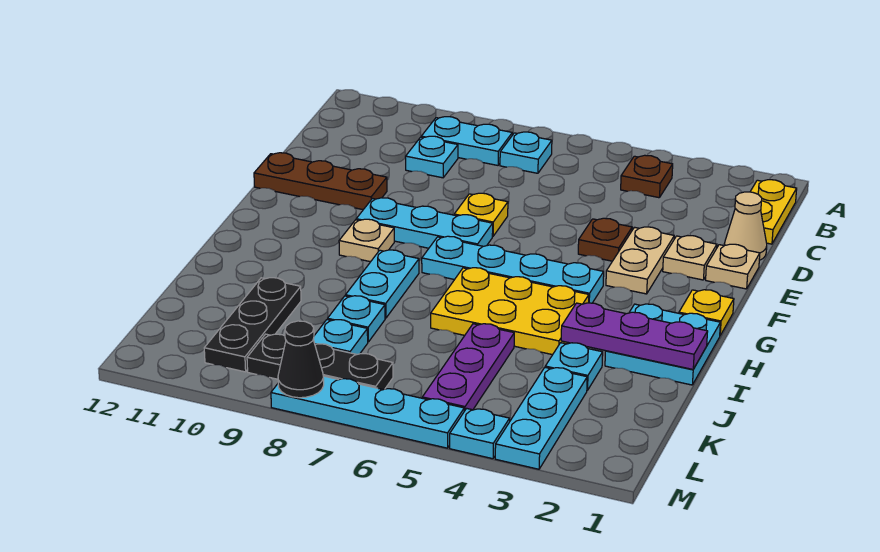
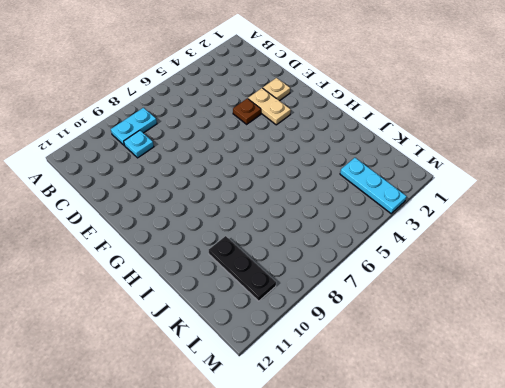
none -> yellow 1x2 plate [750,180,797,244]
none -> brown 1x1 plate [621,155,673,198]
none -> cyan 1x1 plate [500,132,552,173]
none -> tan 1x1 cone [724,192,767,260]

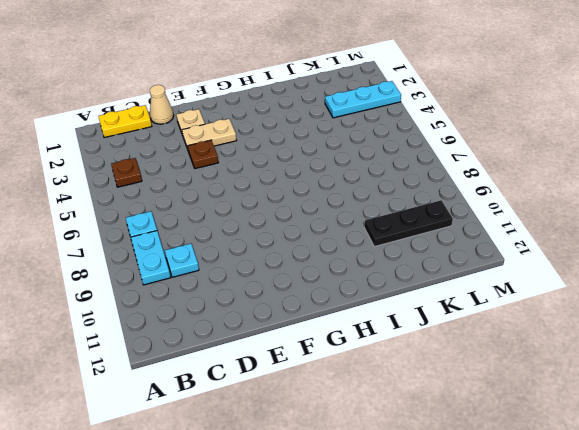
none -> tan 1x1 plate [706,244,760,289]
none -> yellow 1x1 plate [454,193,508,236]
none -> brown 1x3 plate [254,153,387,210]
none -> cyan 1x3 plate [356,198,493,248]

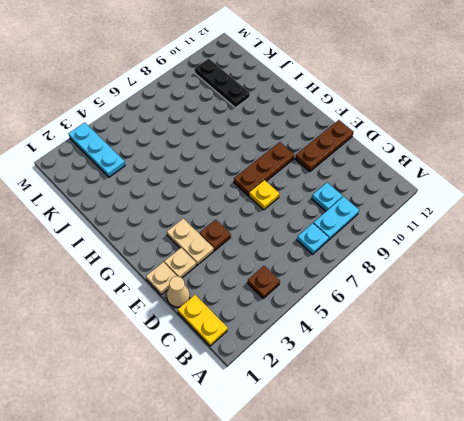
brown 1x3 plate [234,142,294,196] -> cyan 1x3 plate [356,198,493,248]
none -> yellow 1x1 plate [679,290,734,335]
none -> cyan 1x4 plate [422,236,604,303]
none -> tan 1x1 plate [339,219,394,262]
none -> cyan 2x2 plate [605,304,720,385]

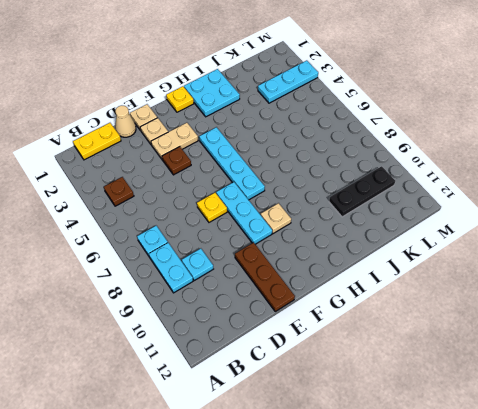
none -> yellow 2x3 plate [431,268,589,355]
none -> cyan 1x2 plate [346,250,419,318]
none -> cyan 1x1 plate [545,343,603,390]
none -> purple 1x3 plate [422,324,514,411]

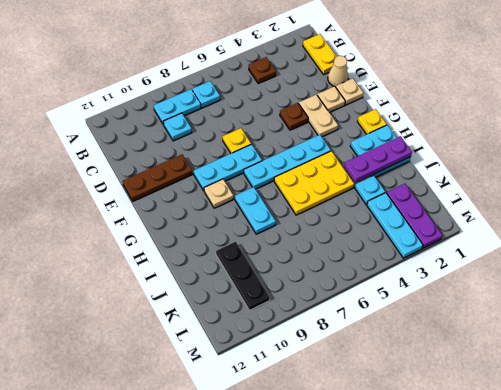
purple 1x3 plate [387,184,442,248] -> purple 1x3 plate moved to [422,324,514,411]
none -> cyan 1x1 plate [328,296,385,342]
none -> cyan 1x1 plate [313,320,368,354]
none -> black 1x3 plate [247,334,393,390]
none -> cyan 1x1 plate [450,408,510,459]

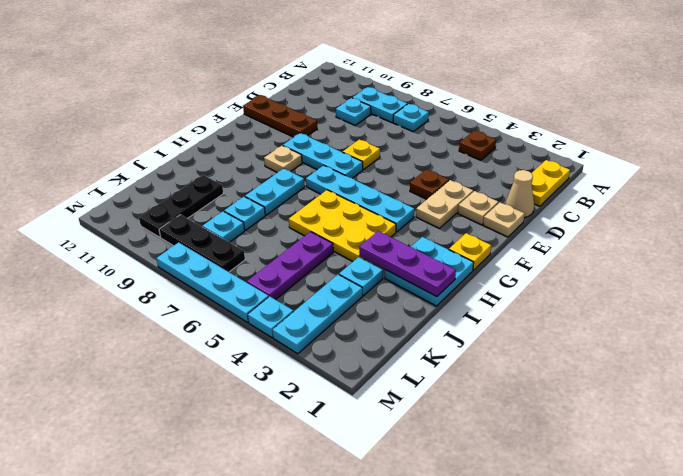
none -> black 1x1 cone [278,321,324,398]

